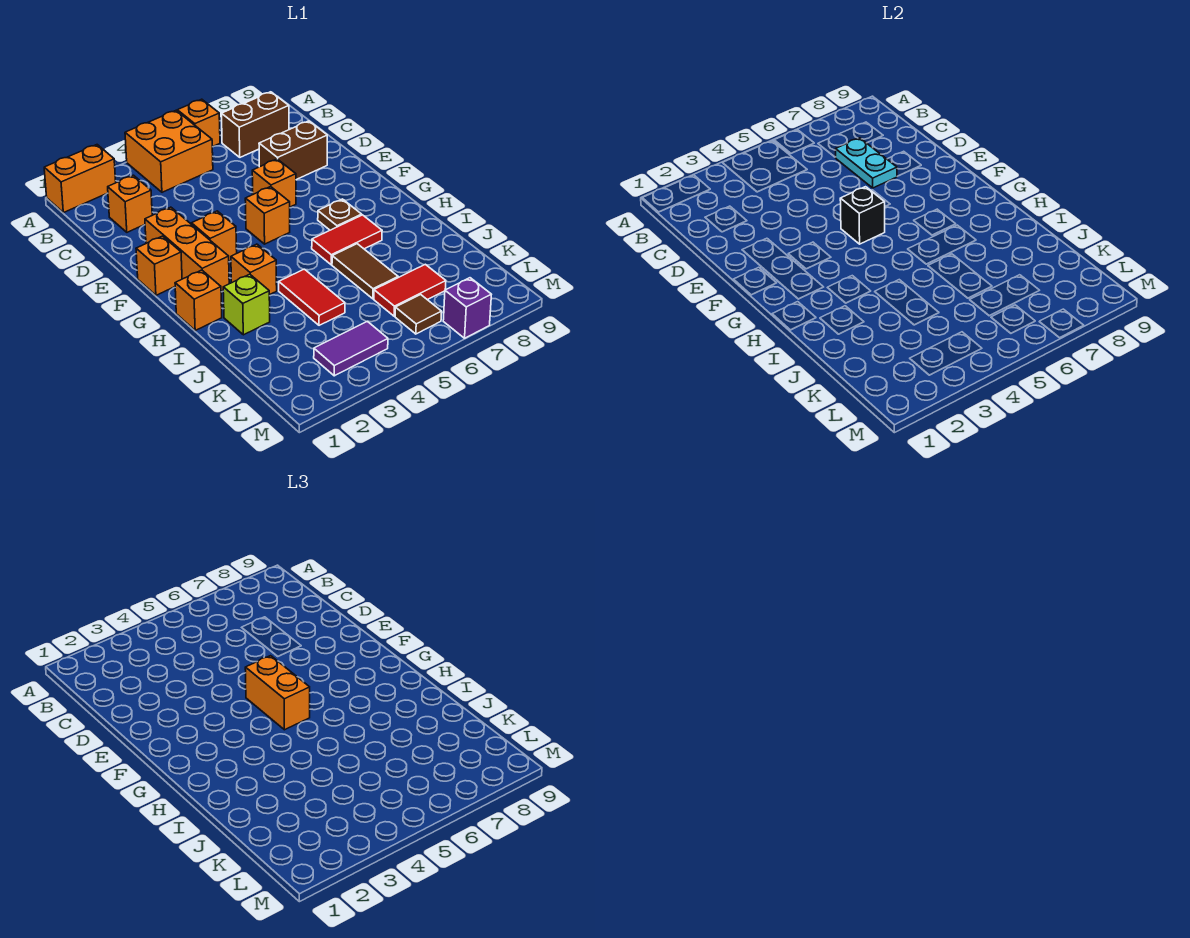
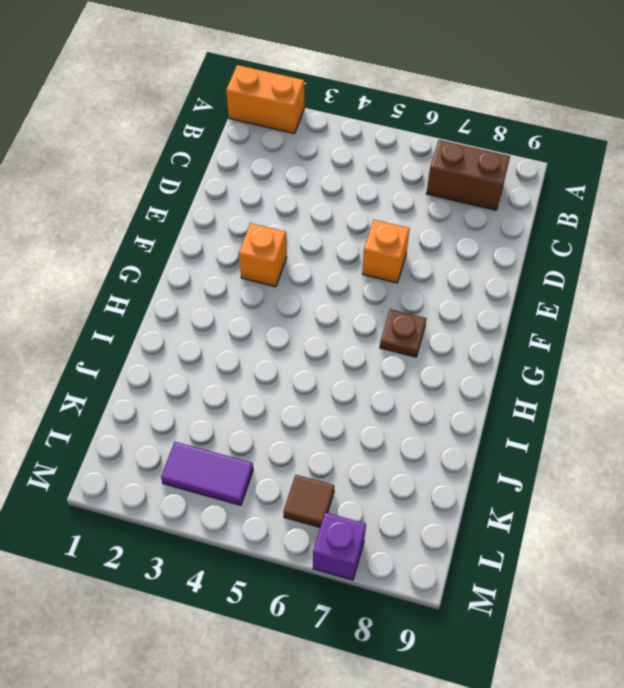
none -> orange 2x2 brick [125,111,213,192]
none -> orange 1x1 brick [177,99,220,147]
none -> orange 1x1 brick [108,175,152,232]

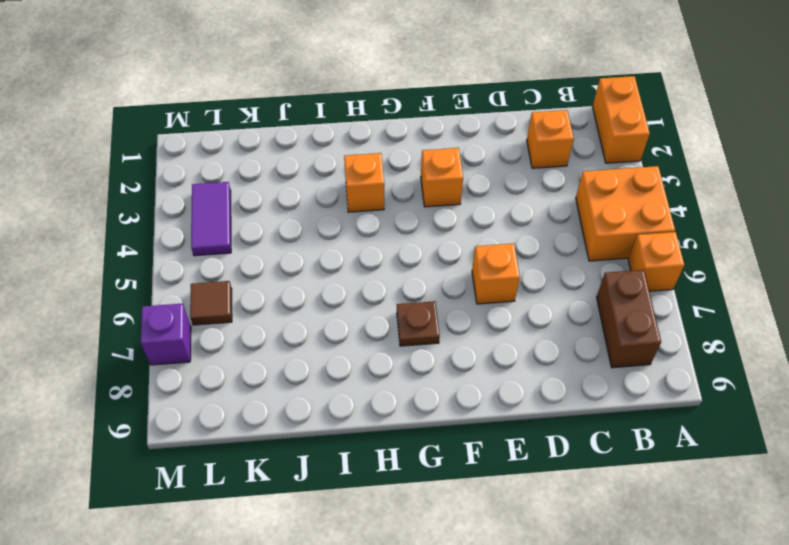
none -> brown 1x2 brick [259,121,327,180]
none -> orange 1x3 brick [145,207,229,291]
none -> orange 1x1 brick [136,236,182,295]

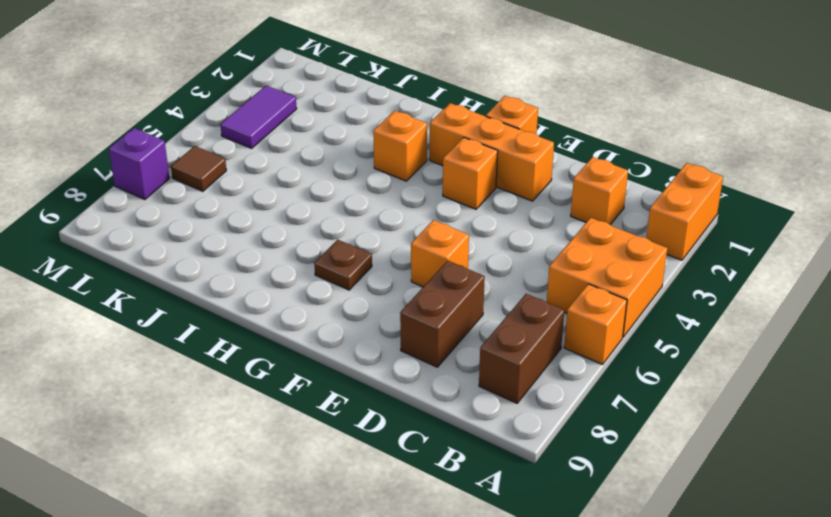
none -> orange 1x1 brick [245,187,290,244]
none -> orange 1x1 brick [175,270,222,330]
none -> red 1x2 tile [312,215,382,265]

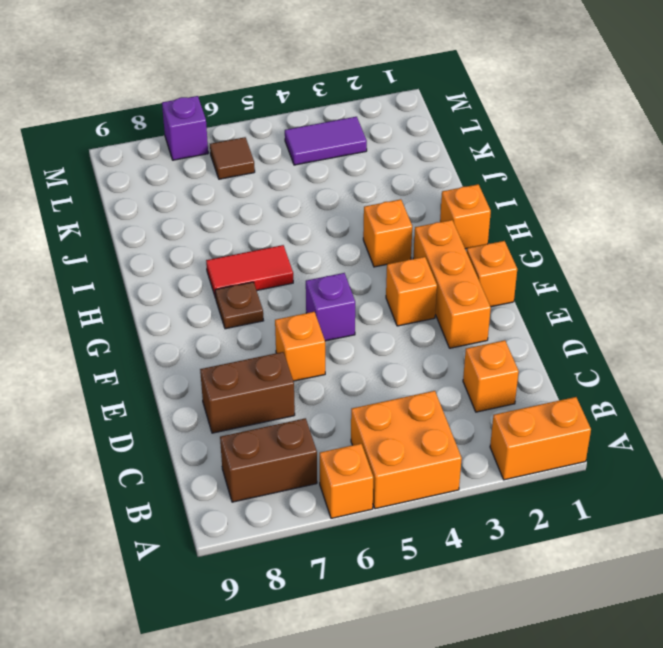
purple 1x1 brick [306,273,355,341] -> orange 1x1 brick [245,187,290,244]
none -> lime 1x1 brick [223,274,270,335]
none -> red 1x2 tile [279,269,345,325]
none -> brown 1x2 tile [332,244,398,299]

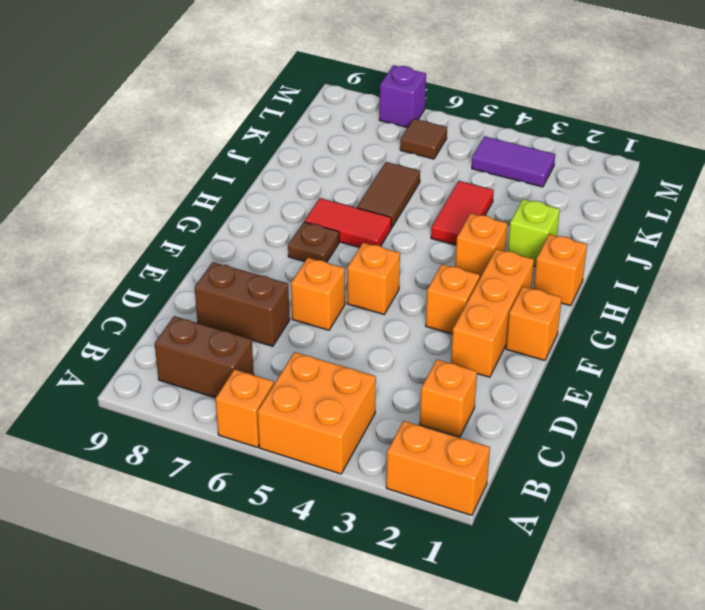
none -> red 1x2 tile [374,264,446,316]
none -> cyan 1x2 plate [836,138,897,188]
none -> black 1x1 brick [840,187,885,244]

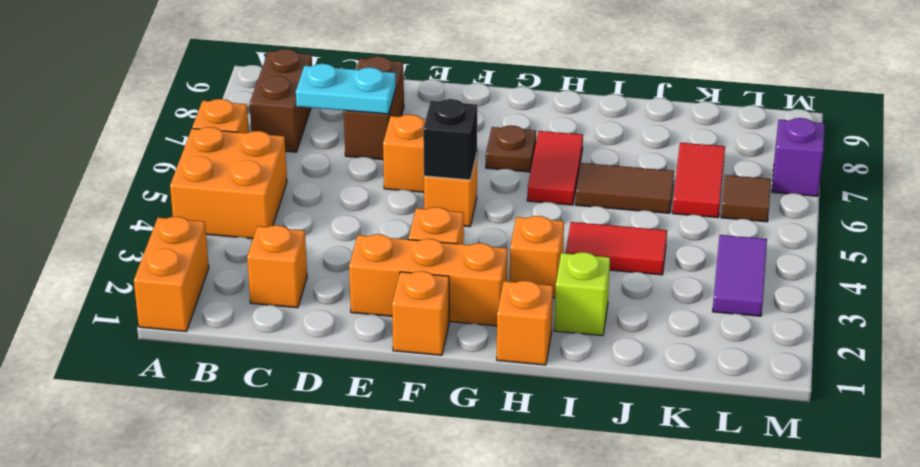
none -> orange 1x2 brick [245,656,310,730]

